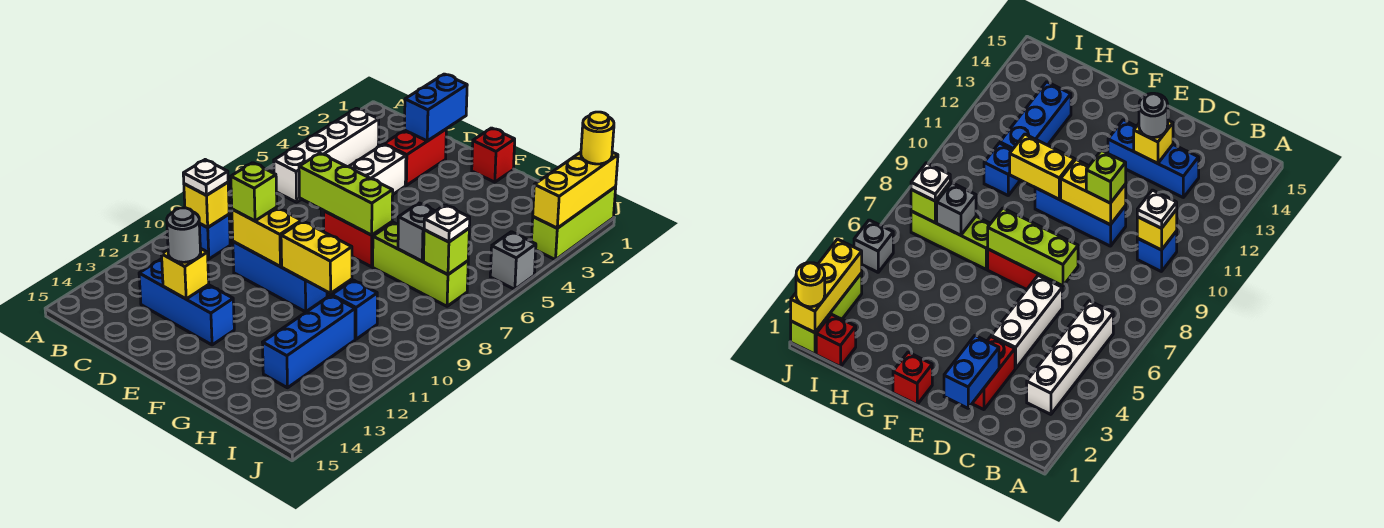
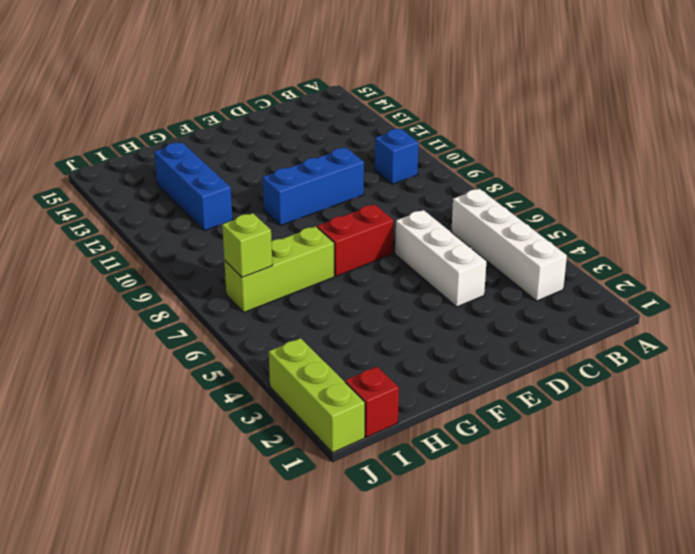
none -> blue 1x3 brick [139,259,234,345]
none -> red 1x2 brick [384,129,446,185]
none -> red 1x1 brick [472,128,515,182]

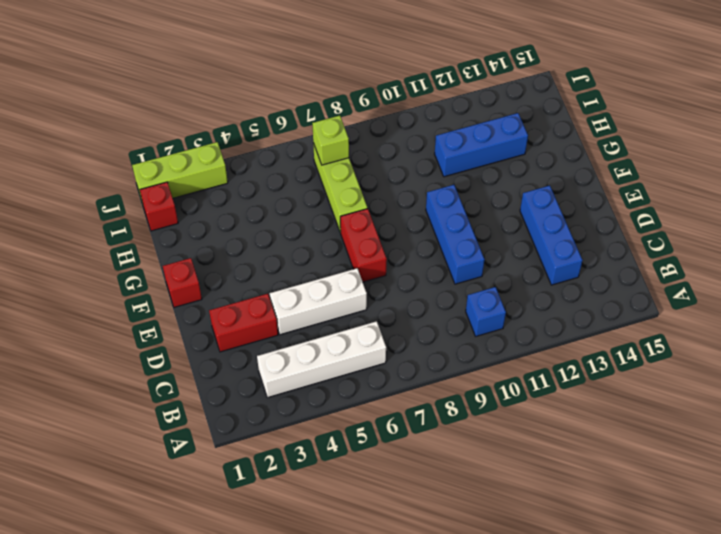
none -> blue 1x1 brick [332,280,377,339]
none -> grey 1x1 brick [490,232,536,289]
none -> yellow 1x1 brick [184,182,229,227]

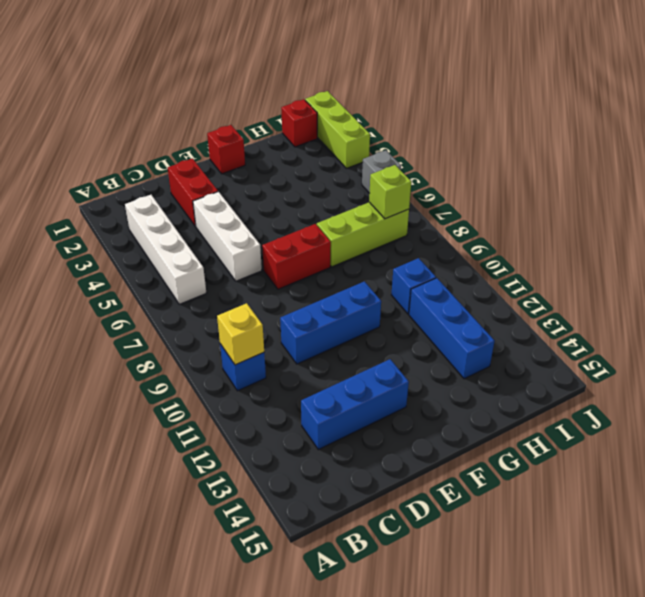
none -> blue 1x2 brick [404,74,467,141]
none -> lime 1x3 brick [299,153,393,235]
none -> yellow 1x2 brick [232,207,302,267]

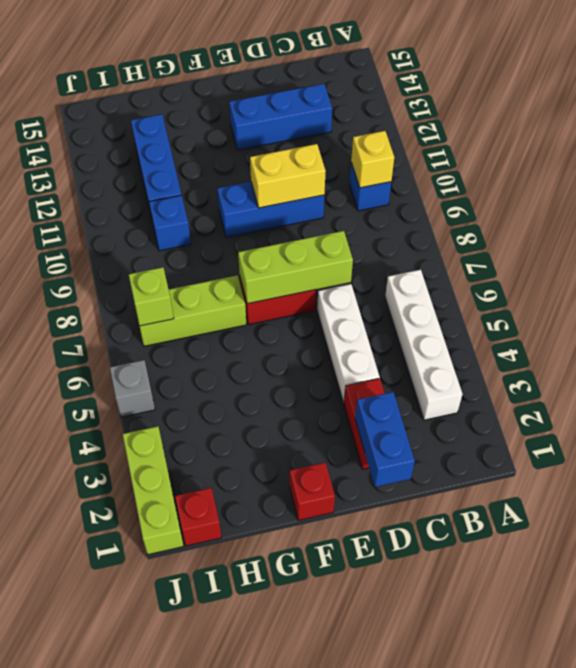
none -> yellow 1x1 brick [161,248,209,299]
none -> yellow 1x2 brick [281,221,352,293]
none -> grey 1x1 brick [398,203,435,261]

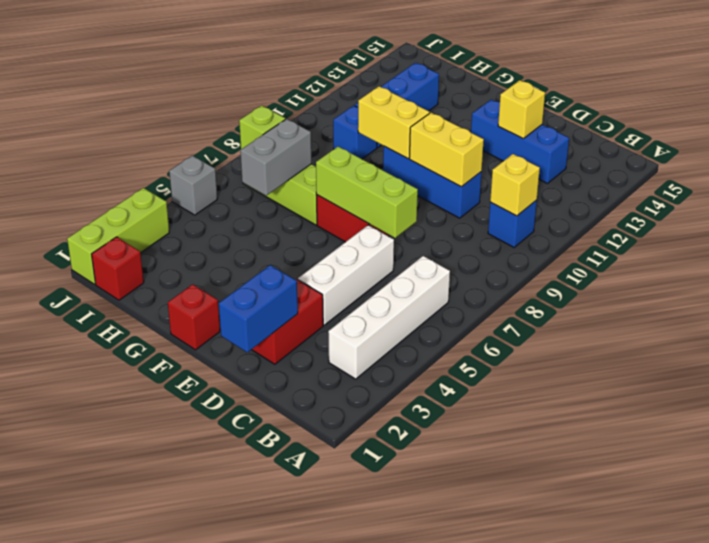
grey 1x2 brick [240,119,311,196] -> grey 1x1 brick [398,203,435,261]
none -> yellow 1x3 brick [533,152,618,228]
none -> white 1x1 plate [183,160,228,195]
none -> lime 1x1 brick [231,163,277,221]

